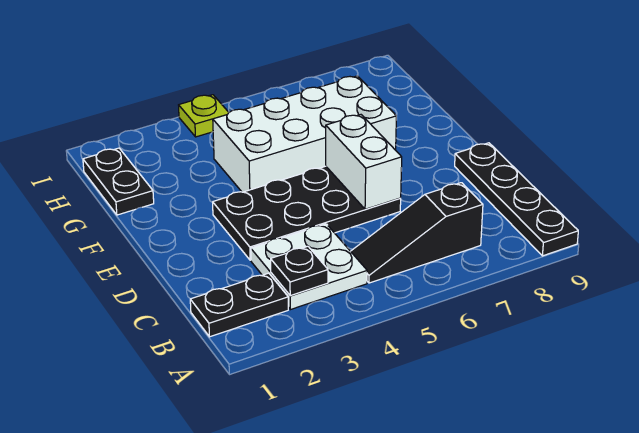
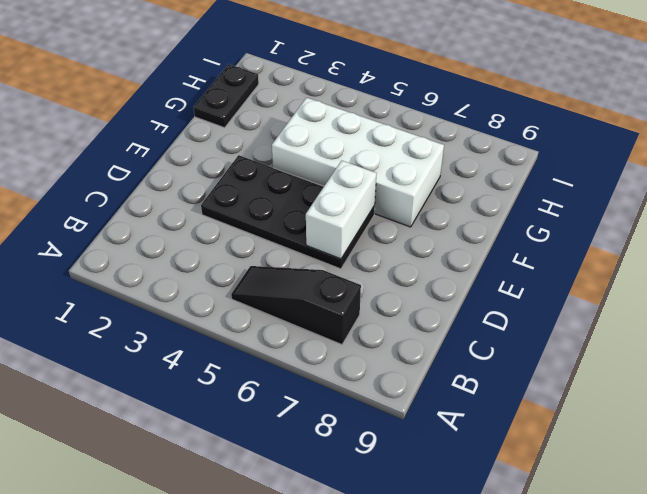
none -> black 1x4 plate [455,143,578,256]
none -> black 1x2 plate [190,273,288,337]

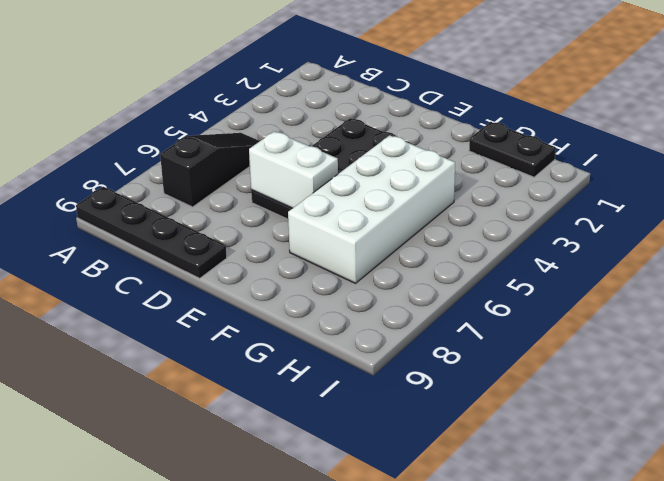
none -> black 1x2 plate [190,273,288,337]
none -> white 2x2 plate [251,224,367,310]

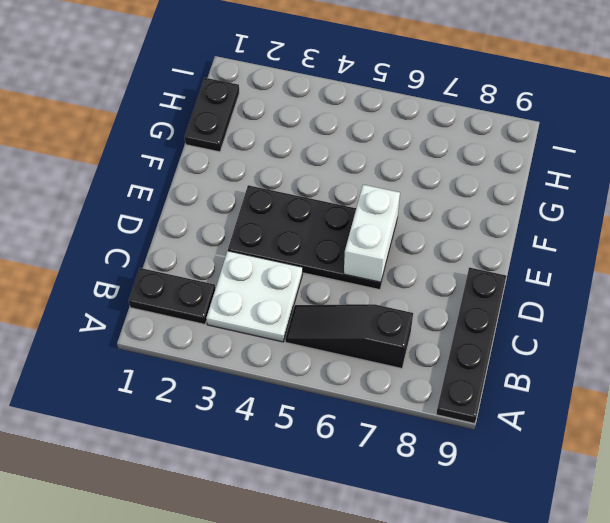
none -> white 2x4 brick [213,76,396,192]
none -> lime 1x1 plate [179,95,229,137]

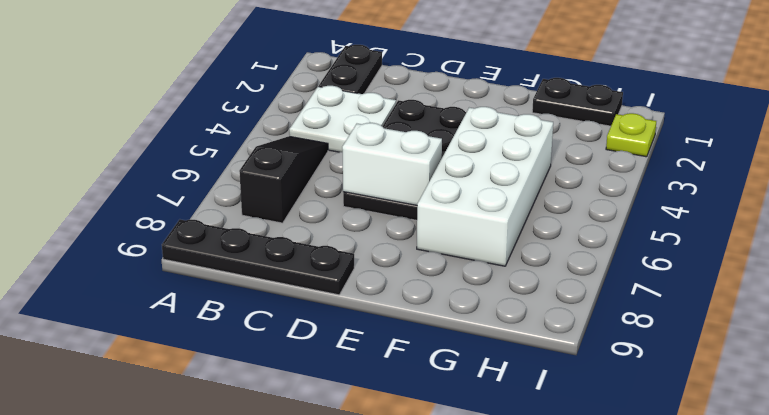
lime 1x1 plate [606,113,656,157] -> lime 1x1 plate moved to [179,95,229,137]
none -> black 1x1 plate [271,246,328,296]

